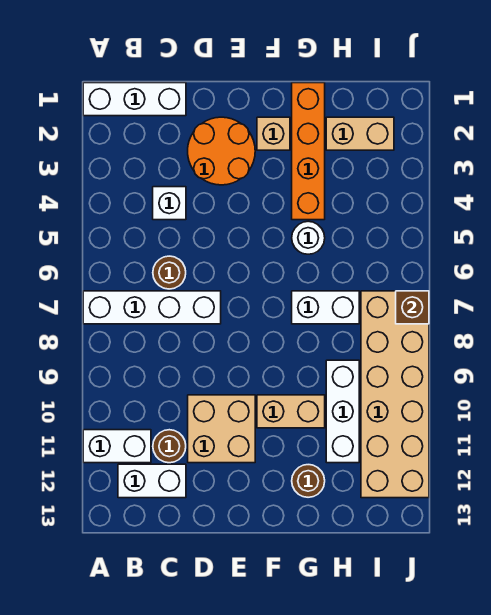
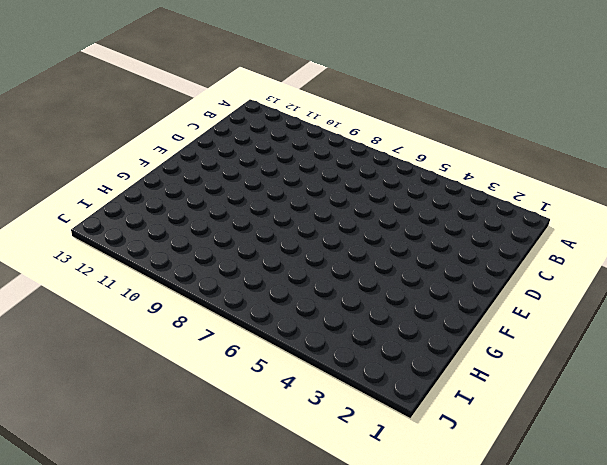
none -> white 1x3 brick [83,83,186,116]
none -> white 1x4 brick [83,291,221,324]
none -> white 1x2 brick [83,430,151,463]

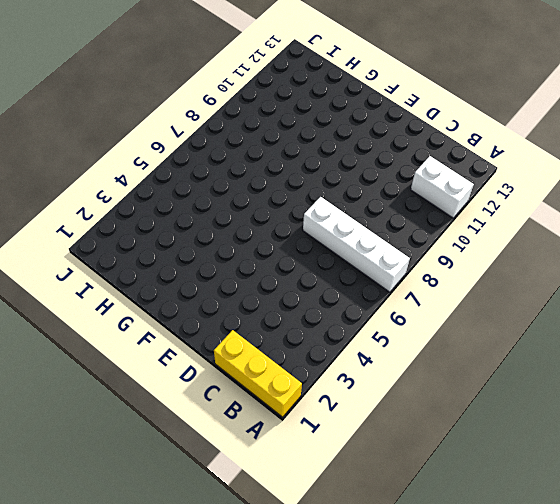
yellow 1x3 brick [214,330,302,417] -> white 1x3 brick [83,83,186,116]
none -> white 1x2 brick [118,464,186,498]
none -> white 1x1 brick [153,187,186,220]
none -> brown 1x1 round brick [153,256,186,289]

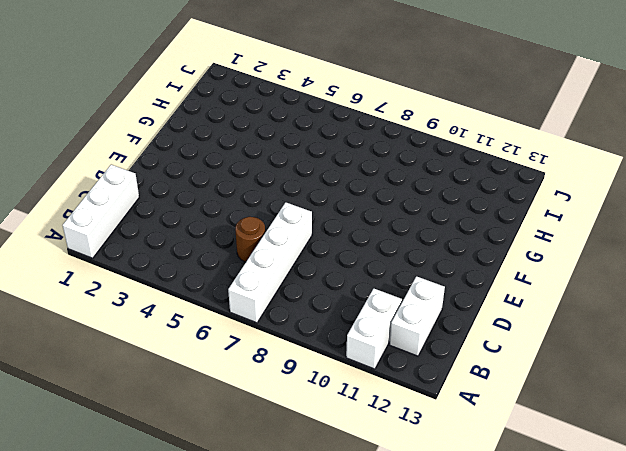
none -> white 1x1 brick [153,187,186,220]
none -> brown 1x1 round brick [153,430,186,463]
none -> orange 2x2 round brick [188,117,255,185]

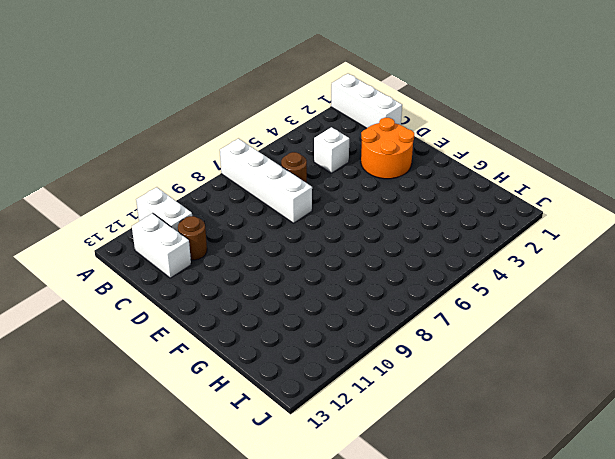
none -> tan 2x2 brick [188,395,255,463]
none -> tan 1x1 brick [257,117,290,150]
none -> tan 1x2 brick [257,395,325,428]

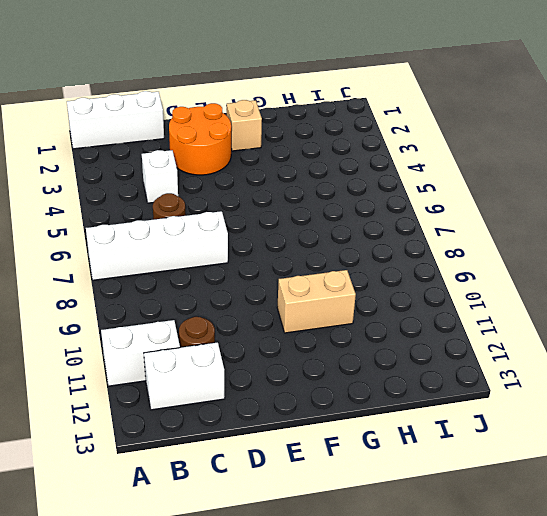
none -> tan 2x2 brick [188,395,255,463]
none -> orange 1x4 brick [292,83,325,220]
none -> white 1x1 round brick [292,221,325,254]

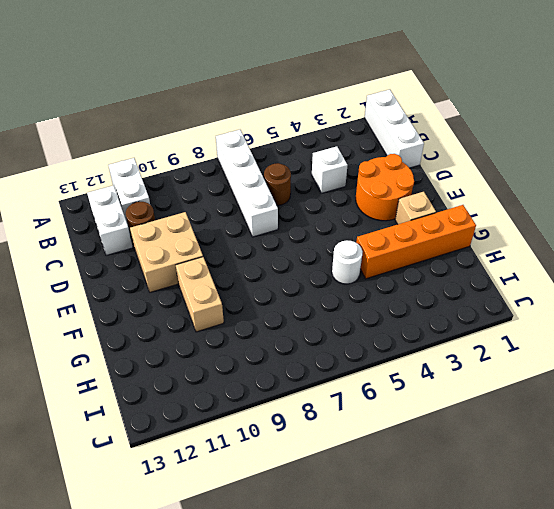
none -> white 1x2 brick [292,291,359,324]
none -> brown 1x1 round brick [292,465,325,497]
none -> tan 1x2 brick [326,117,394,150]

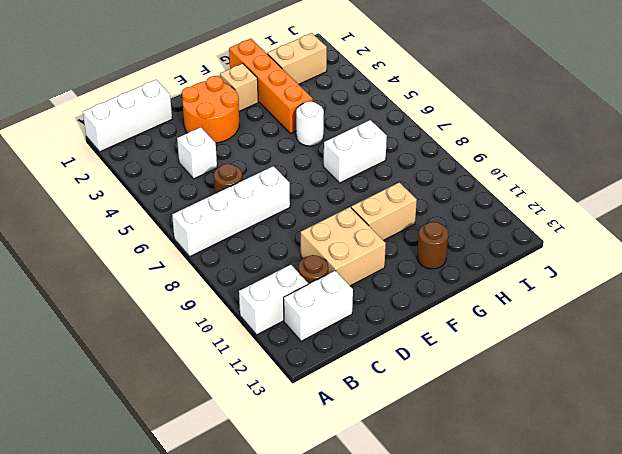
none -> white 1x3 brick [326,360,359,463]
none -> tan 2x6 brick [361,291,429,498]
none -> brown 1x1 brick [396,291,429,324]

